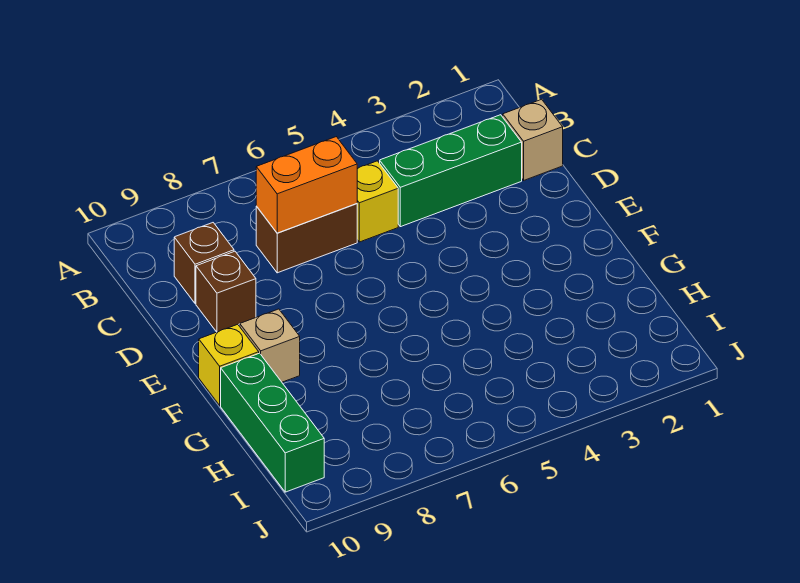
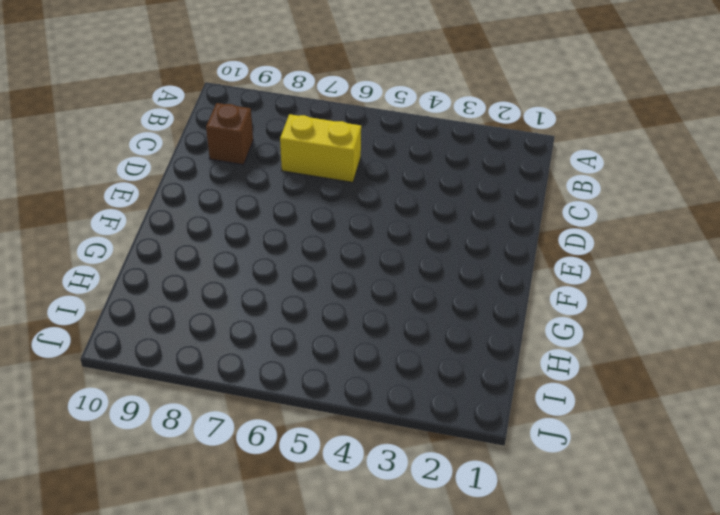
yellow 1x2 brick [280,114,361,182] -> brown 1x2 brick [256,204,357,273]
none -> tan 1x1 brick [502,99,563,180]
none -> green 1x3 brick [380,115,522,227]

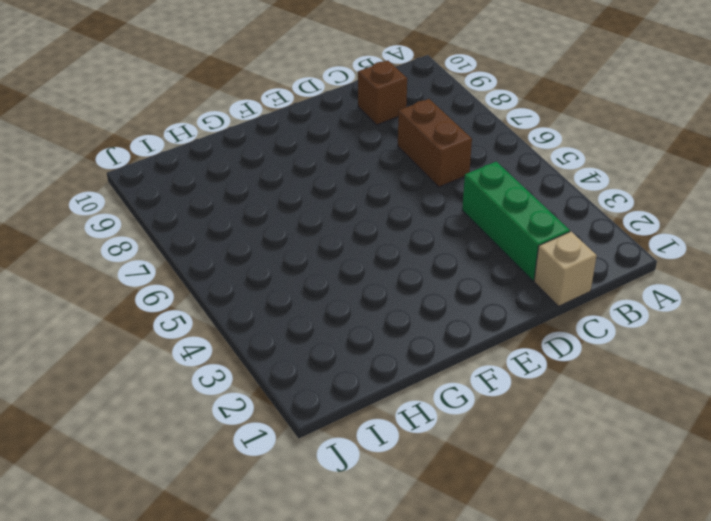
none -> yellow 1x1 brick [357,161,398,242]
none -> brown 1x1 brick [196,251,256,332]

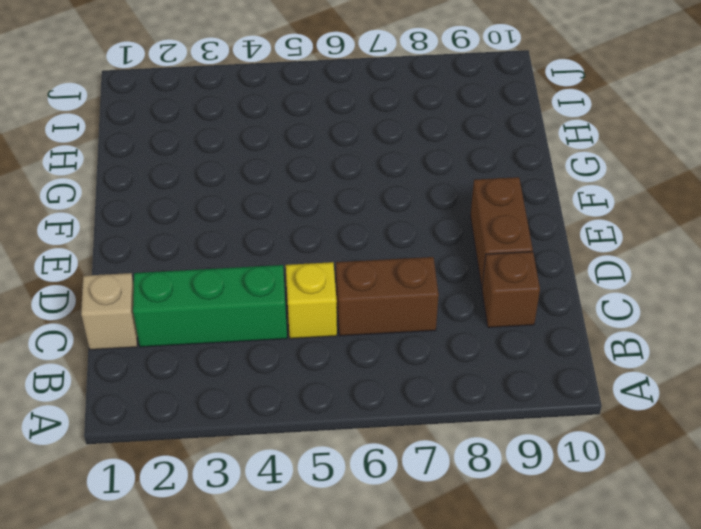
brown 1x2 brick [470,177,533,288] -> brown 1x1 brick [196,251,256,332]
none -> tan 1x1 brick [240,309,300,382]
none -> yellow 1x1 brick [199,324,259,405]

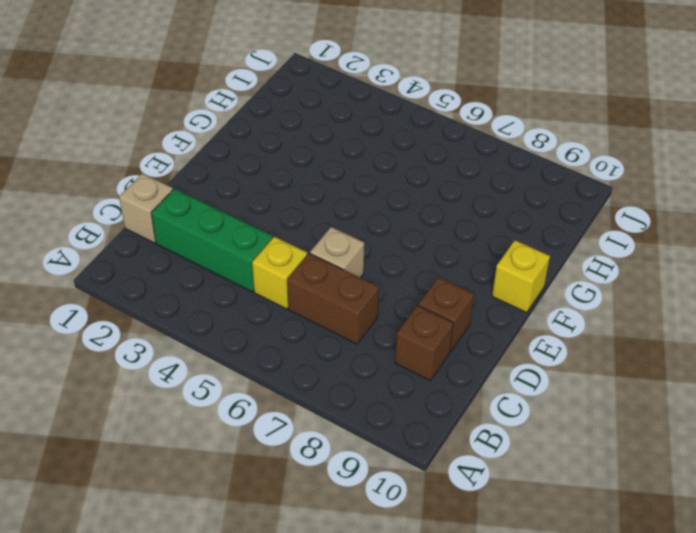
tan 1x1 brick [310,227,365,278] -> tan 1x1 brick moved to [240,309,300,382]
none -> green 1x3 brick [221,353,324,492]
none -> orange 1x2 brick [256,137,357,233]

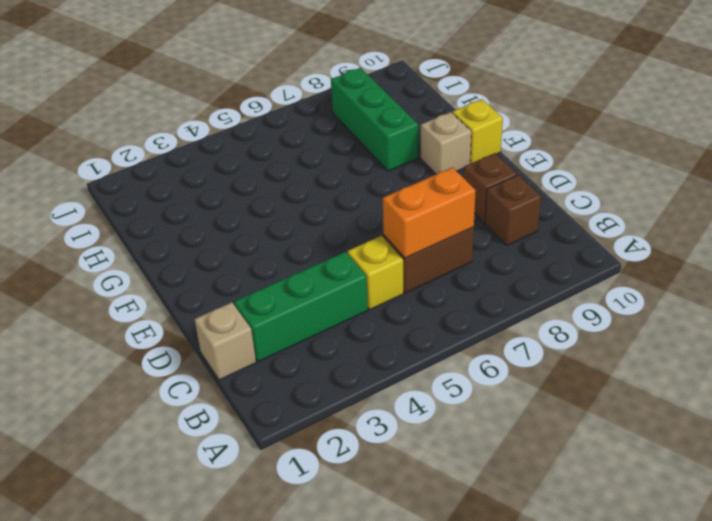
green 1x3 brick [331,68,418,171] -> green 1x3 brick moved to [221,353,324,492]

